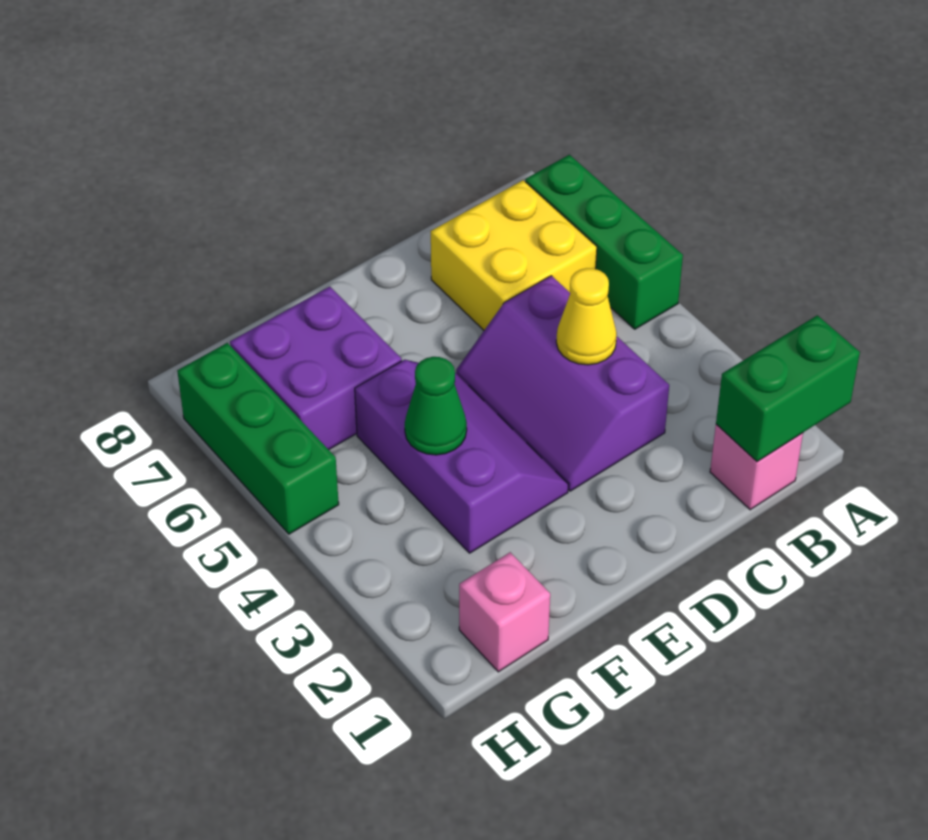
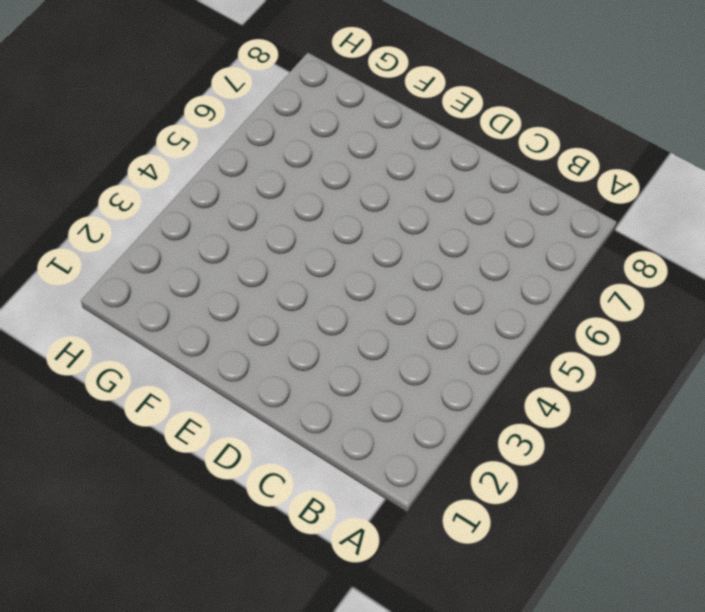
none -> green 1x3 brick [525,155,683,329]
none -> pink 1x1 brick [710,424,803,510]

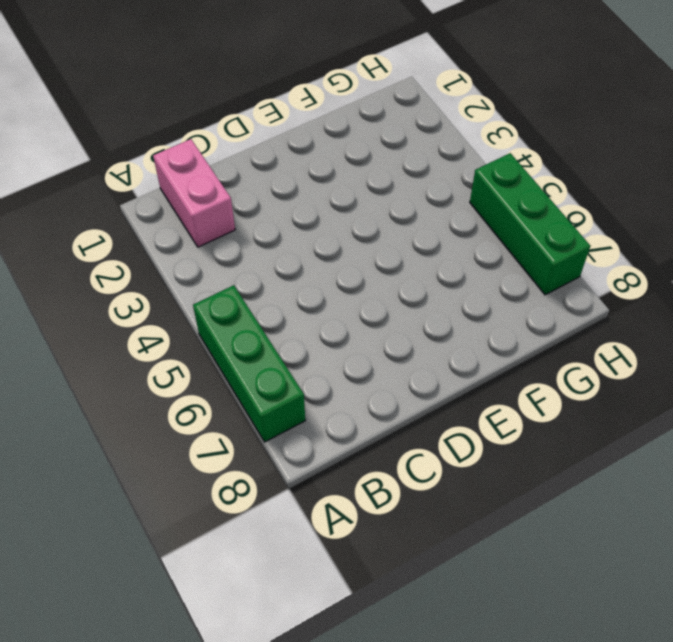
pink 1x2 brick [153,139,235,247] -> pink 1x1 brick [710,424,803,510]
none -> yellow 2x2 brick [431,180,597,330]
none -> purple 2x3 slope [456,276,669,491]

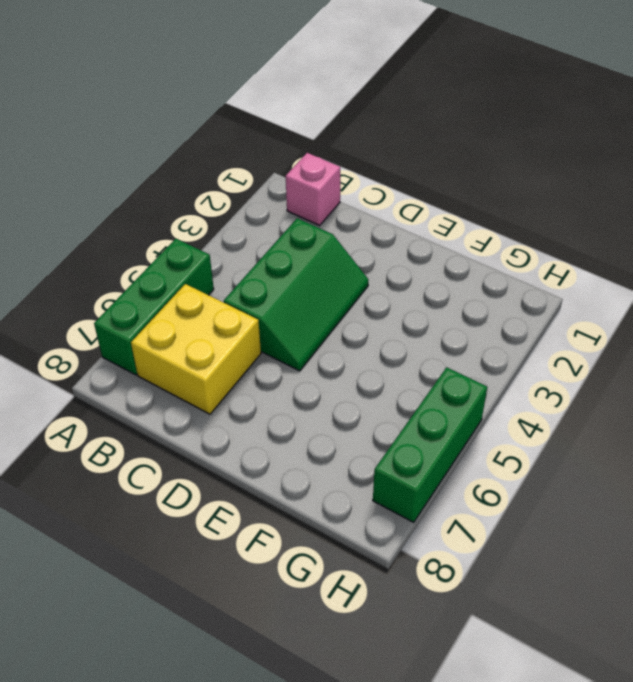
green 2x3 slope [224,218,368,371] -> purple 2x3 slope [456,276,669,491]
none -> purple 2x3 slope [355,360,568,553]
none -> purple 2x2 brick [230,287,402,450]

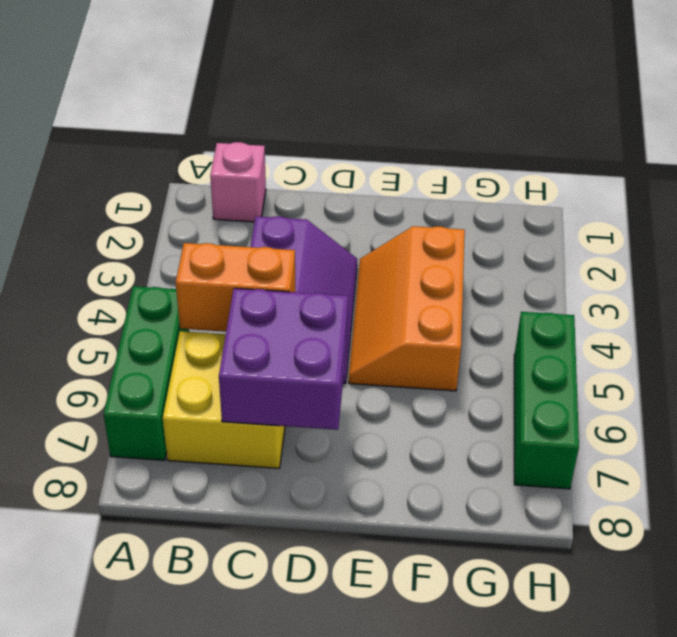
orange 1x2 brick [176,243,295,332] -> none
purple 2x2 brick [219,288,348,430] -> purple 2x2 brick moved to [230,287,402,450]
orange 2x3 slope [349,226,465,391] -> purple 2x3 slope [355,360,568,553]
none -> pink 1x1 brick [459,552,550,672]
none -> green 1x2 brick [716,315,860,462]

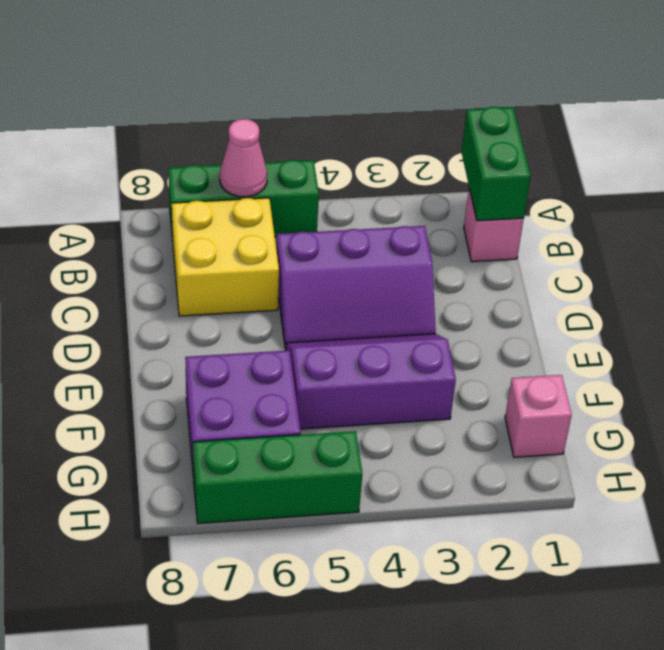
pink 1x1 cone [220,119,267,197] -> none
none -> yellow 1x1 cone [556,268,617,365]
none -> green 1x1 cone [405,357,467,455]

